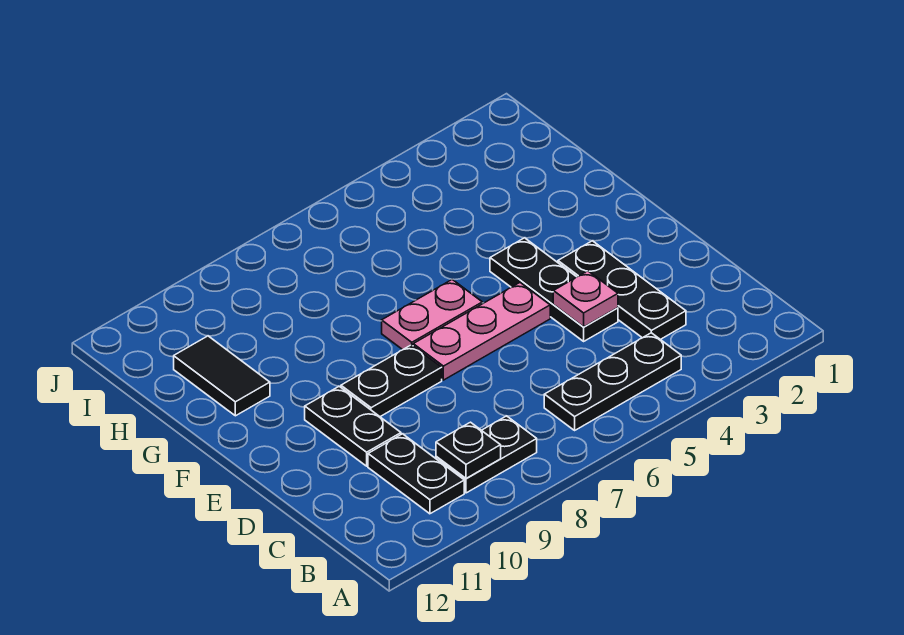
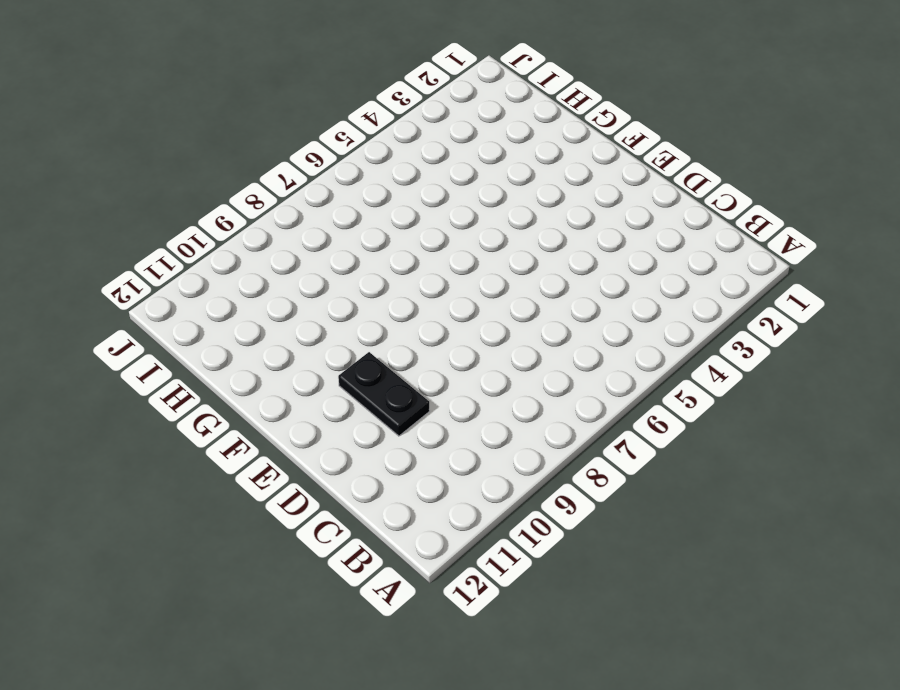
none -> black 1x3 plate [544,333,681,430]
none -> black 1x2 plate [436,416,537,493]
none -> black 1x2 plate [368,434,464,514]

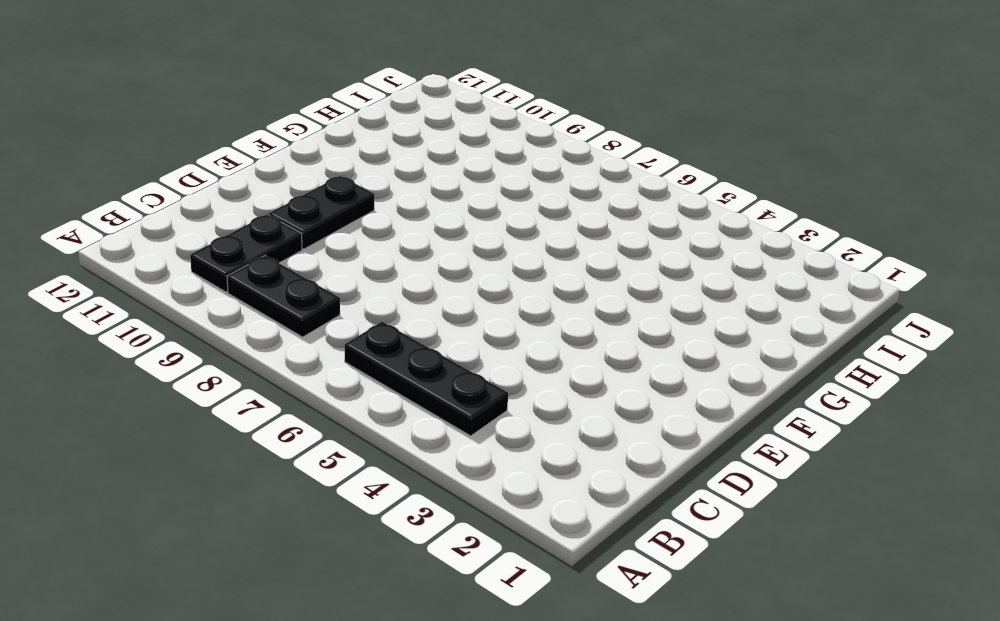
none -> black 1x3 plate [558,241,686,339]
none -> black 1x3 plate [490,238,618,341]
none -> pink 1x3 plate [413,283,550,380]

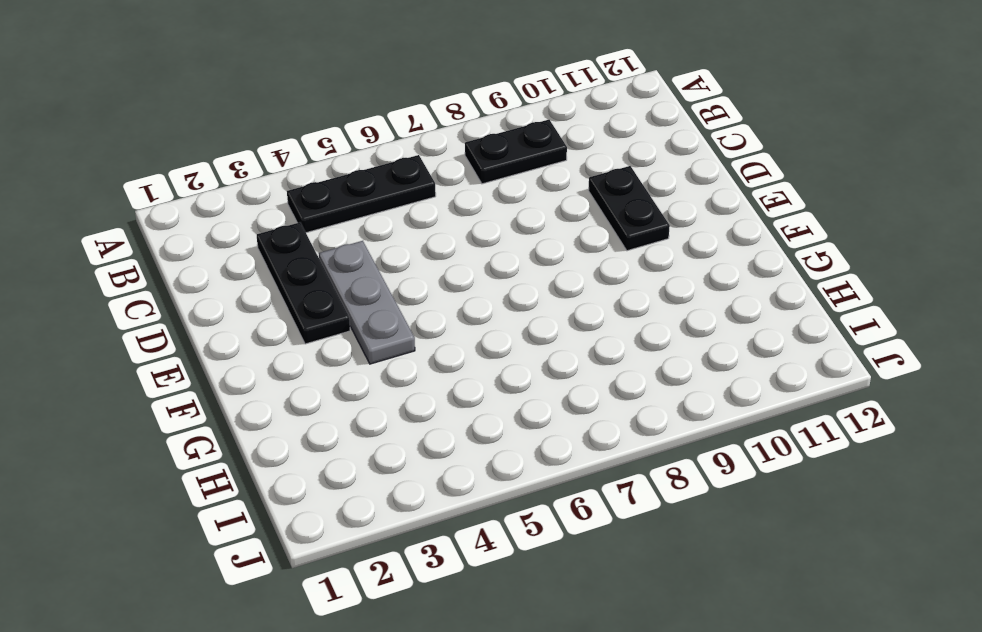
grey 1x3 plate [319,241,415,364] -> black 1x3 plate [490,238,618,341]
none -> black 1x2 plate [368,434,464,514]
none -> pink 1x3 plate [413,283,550,380]
none -> black 1x2 plate [341,345,442,417]

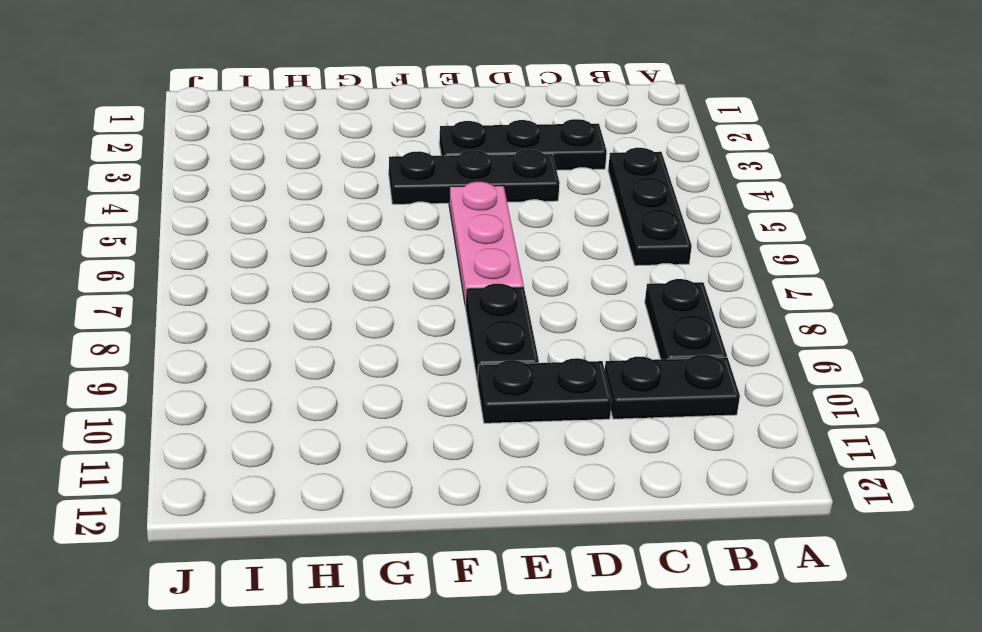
none -> pink 1x2 plate [382,279,482,350]
none -> black 1x2 tile [174,336,270,416]
none -> black 1x1 plate [436,422,501,478]

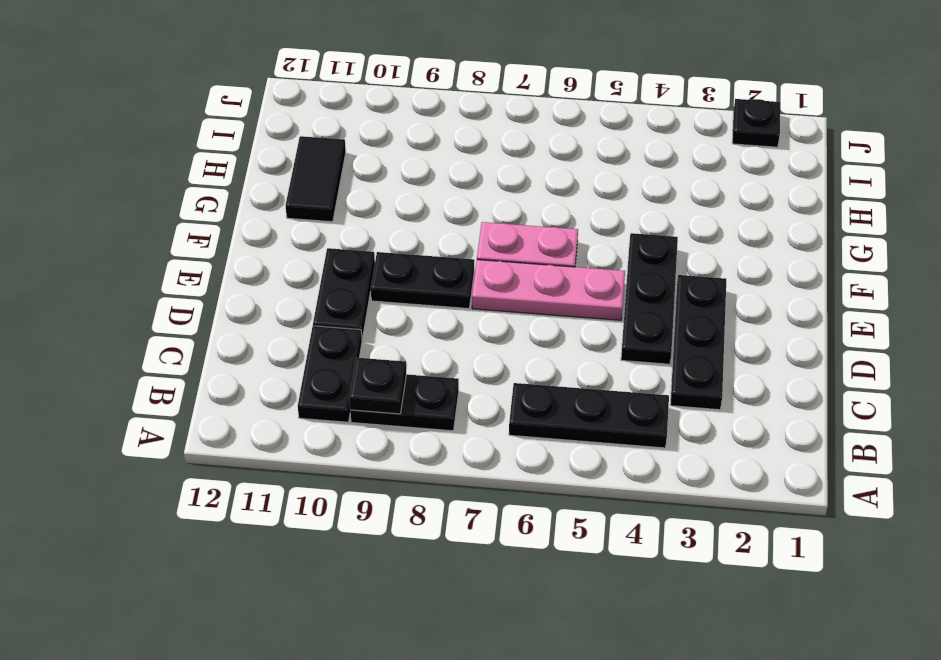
black 1x1 plate [732,99,780,147] -> none
none -> pink 1x1 plate [553,271,618,327]

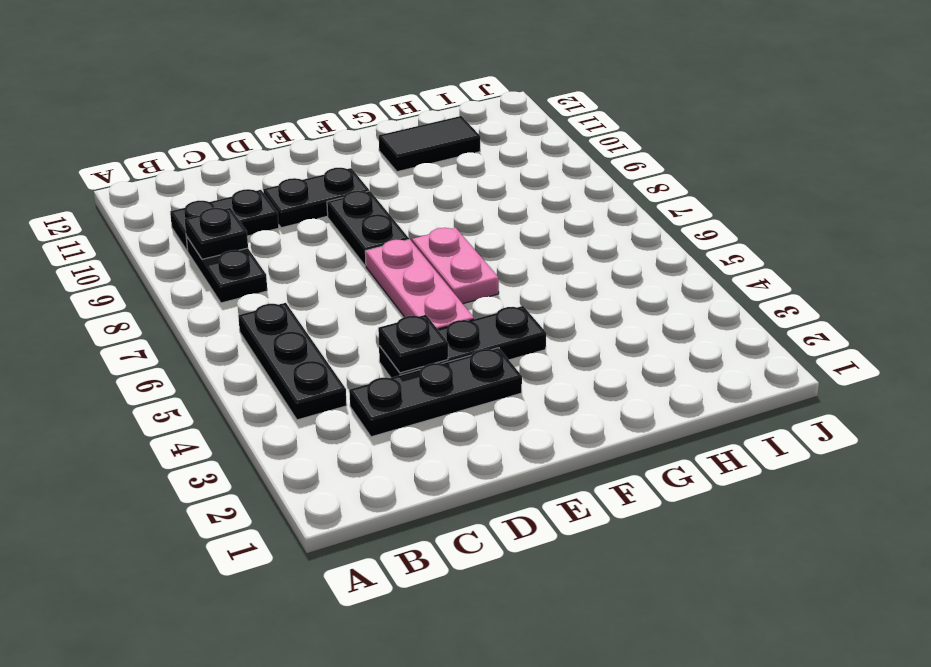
black 1x1 plate [378,315,448,373] -> pink 1x1 plate [553,271,618,327]

